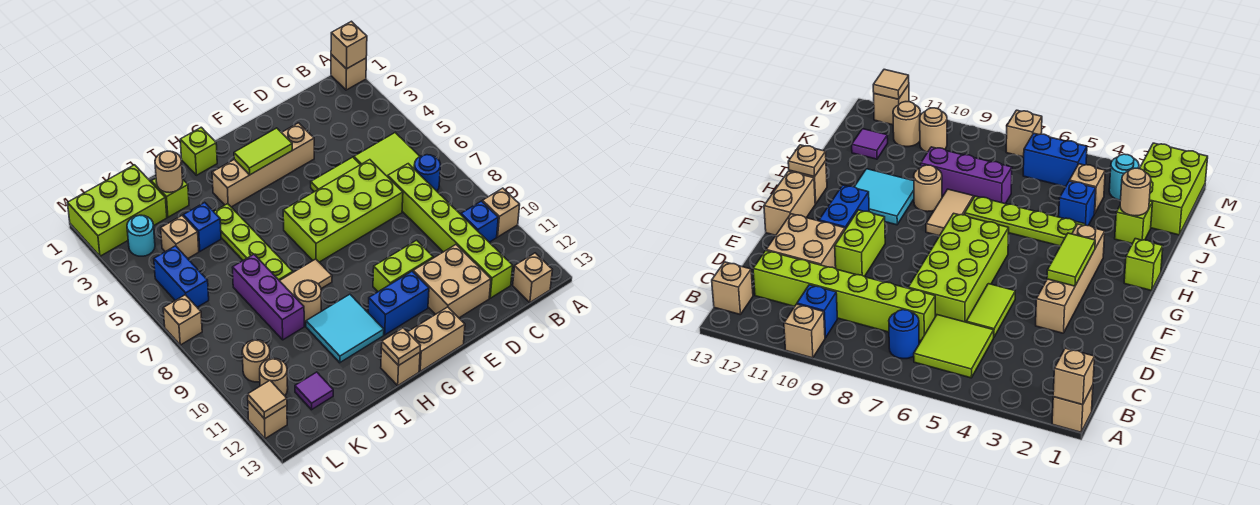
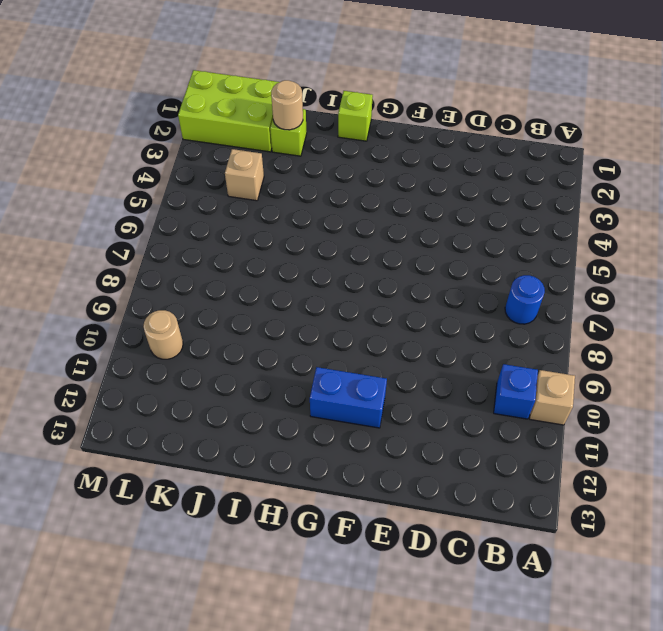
none -> tan 1x1 brick [331,55,366,90]
none -> lime 2x2 tile [354,133,420,177]
none -> tan 1x1 brick [513,253,552,302]
none -> lime 1x6 brick [388,164,513,298]

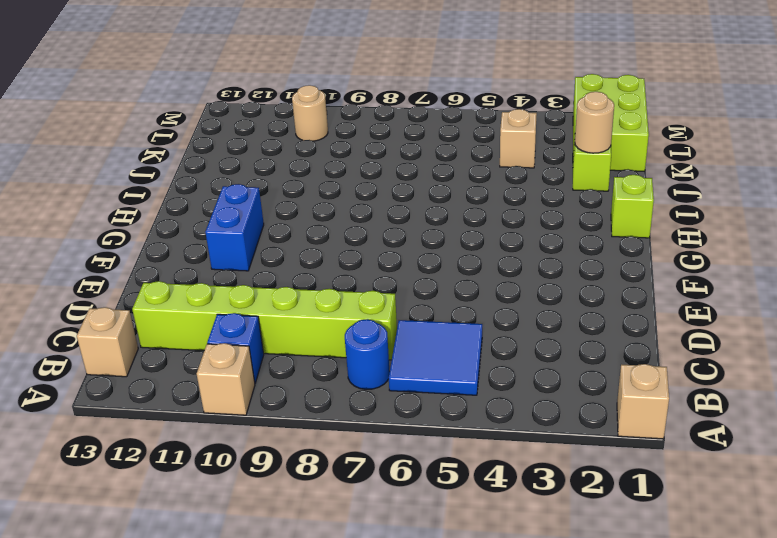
blue 2x2 tile [389,320,482,395] -> lime 2x2 tile [354,133,420,177]
none -> lime 1x2 tile [311,157,360,192]
none -> lime 2x4 brick [283,160,403,262]
none -> tan 2x2 brick [413,245,491,318]
none -> tan 1x4 brick [212,123,314,207]

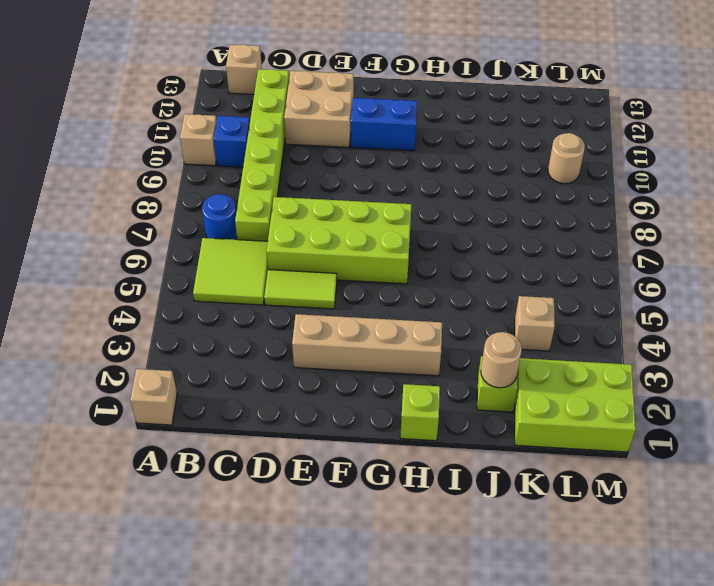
none -> lime 1x2 brick [373,240,433,292]
none -> tan 1x2 brick [408,307,465,371]
none -> tan 1x2 tile [280,259,332,296]
none -> cyan 2x2 tile [306,294,384,363]

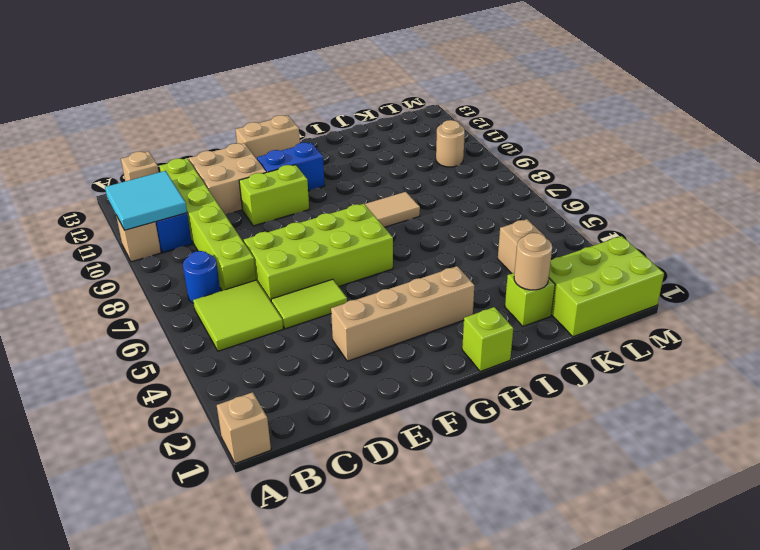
cyan 2x2 tile [105,171,187,230] -> cyan 2x2 tile moved to [306,294,384,363]
none -> tan 1x1 brick [381,348,420,385]
none -> lime 1x4 plate [214,204,293,281]
none -> tan 1x1 round brick [294,280,321,322]
none -> blue 1x1 brick [183,202,221,251]

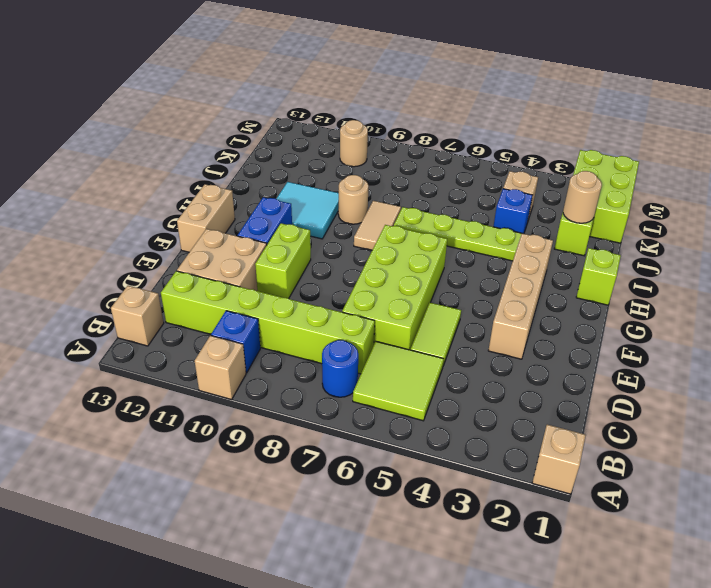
none -> tan 1x1 brick [381,348,420,385]
none -> purple 1x3 brick [232,254,304,340]
none -> purple 1x1 tile [295,372,333,410]
none -> cyan 1x1 round brick [127,215,155,256]

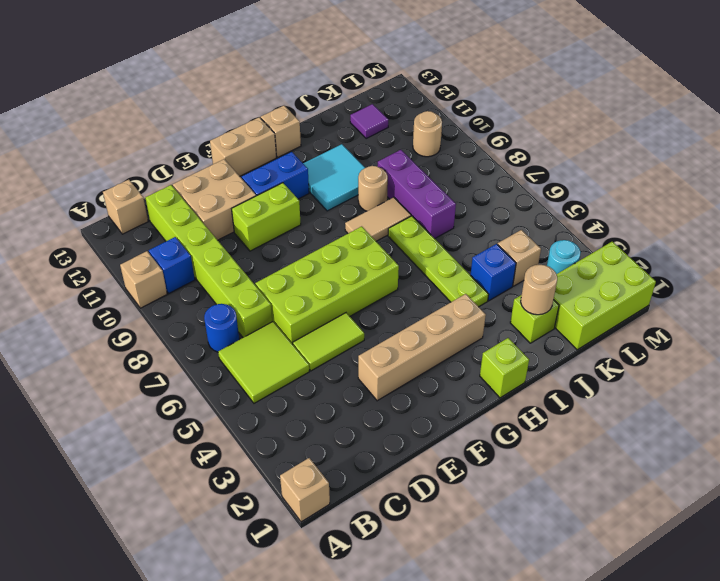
none -> blue 1x2 brick [154,246,209,307]
none -> tan 1x1 round brick [260,358,288,396]
none -> tan 1x1 brick [163,295,202,345]
none -> tan 1x1 brick [248,401,287,439]

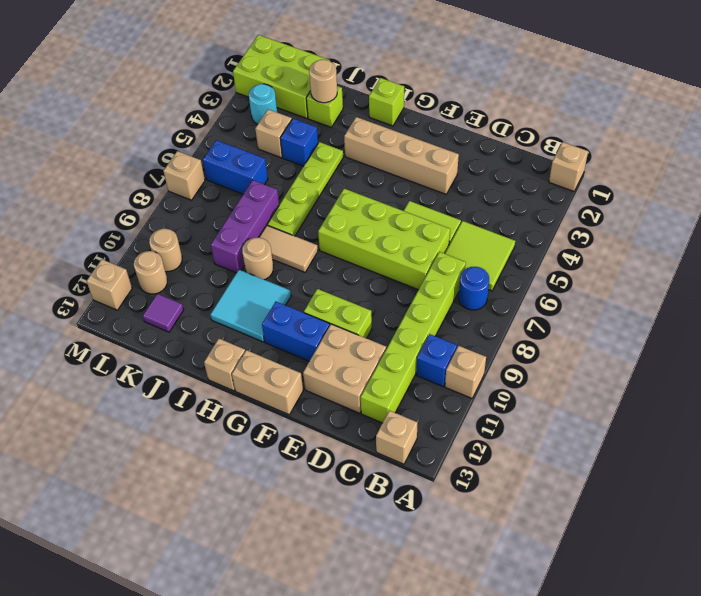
blue 1x2 brick [203,140,268,194] -> blue 1x2 brick turned to [154,246,209,307]
none -> tan 1x1 brick [331,21,367,69]
none -> lime 1x2 tile [234,128,292,175]
none -> tan 1x1 plate [381,328,420,365]
none -> tan 1x1 tile [248,380,287,419]

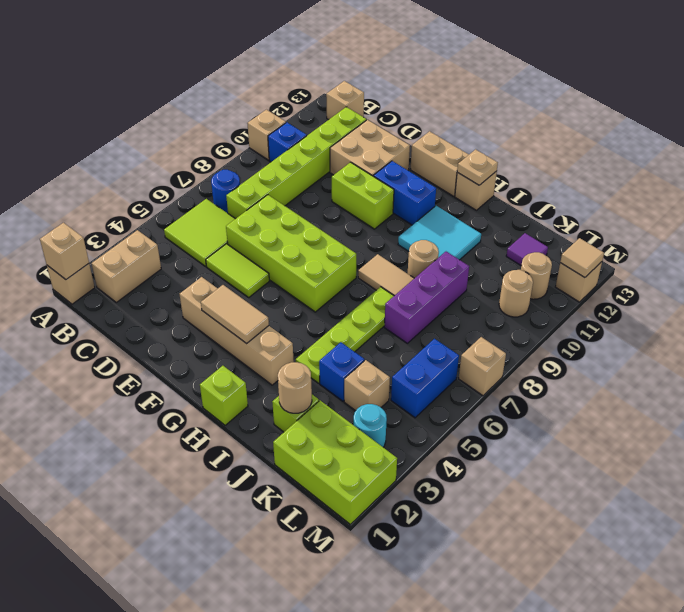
tan 1x2 brick [92,230,161,302] -> none
tan 1x2 tile [201,285,269,344] -> lime 1x2 tile [234,128,292,175]

